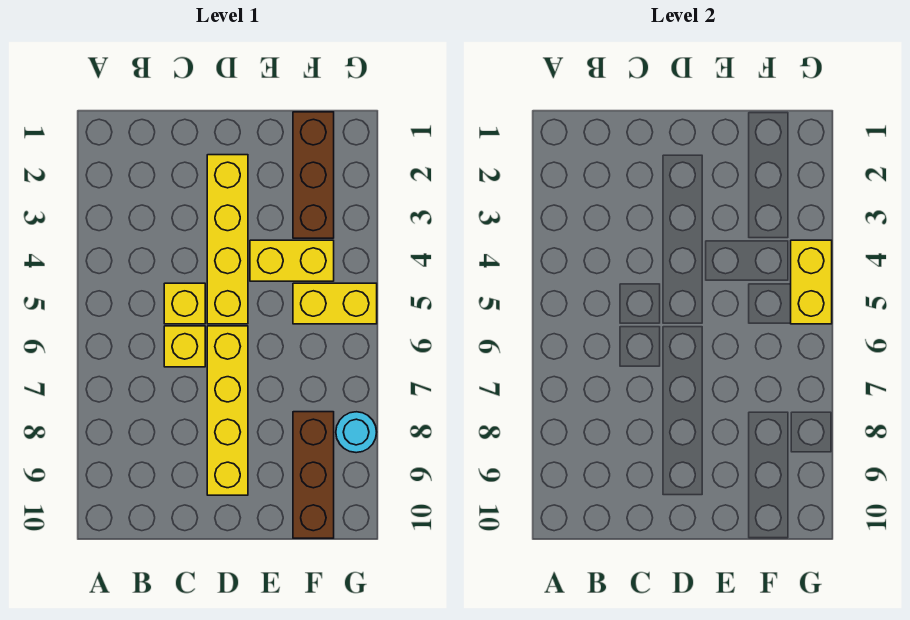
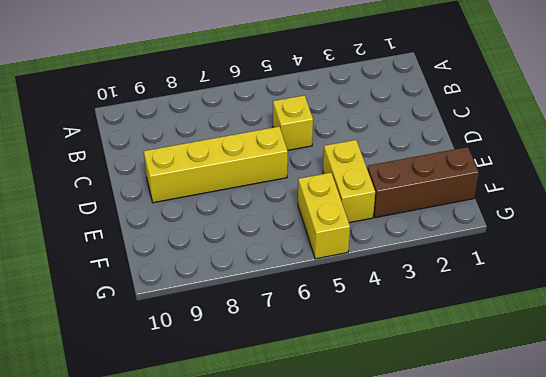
none -> yellow 1x1 brick [164,326,205,367]
none -> yellow 1x4 brick [207,155,248,324]

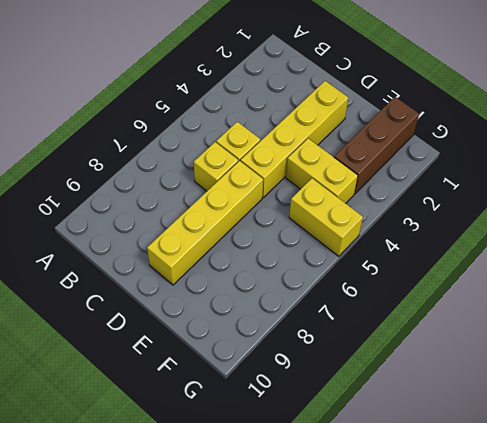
none -> brown 1x3 brick [293,412,334,538]
none -> cyan 1x1 round brick [336,412,377,453]

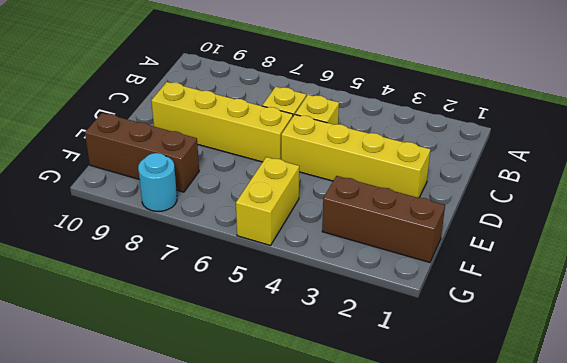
none -> yellow 1x2 brick [250,240,334,281]
none -> yellow 1x2 brick [791,240,832,324]

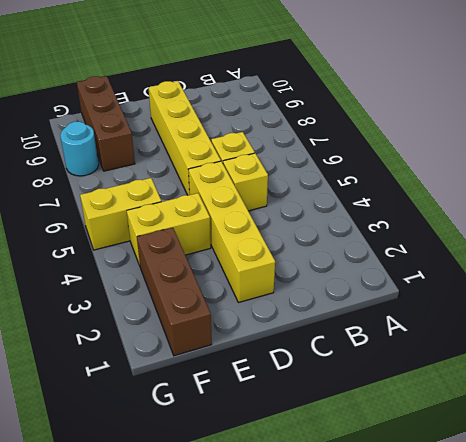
none -> yellow 1x2 brick [791,240,832,324]

